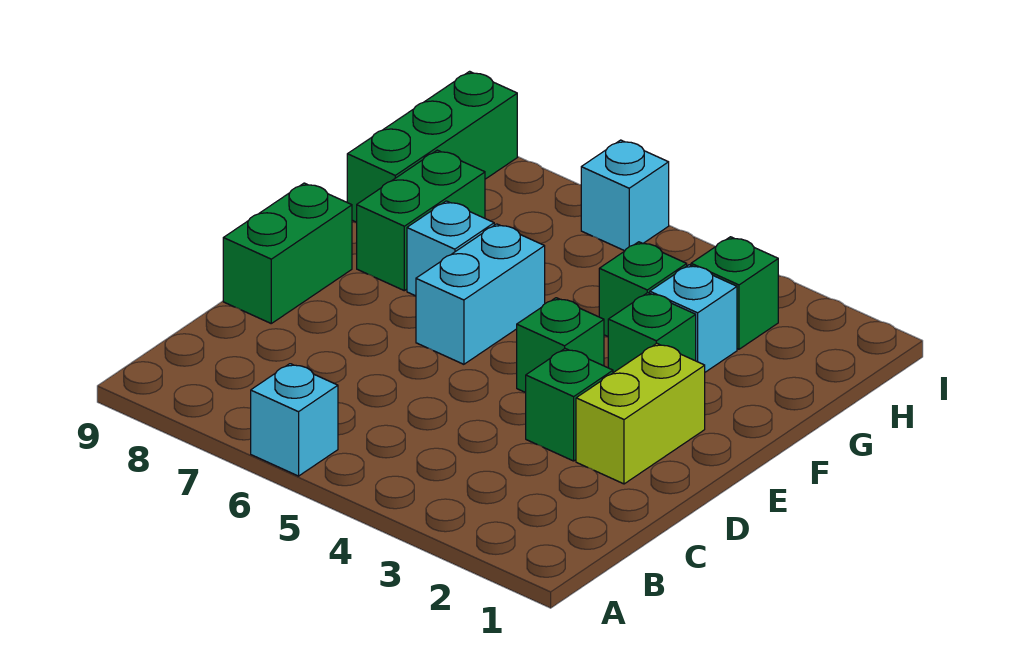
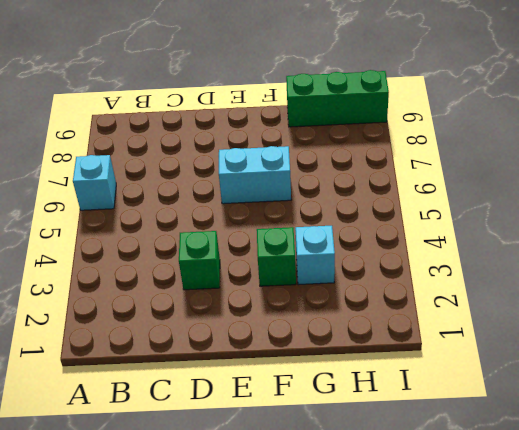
none -> lime 1x2 brick [576,343,705,484]
none -> green 1x2 brick [223,183,352,323]
none -> green 1x1 brick [517,298,604,393]

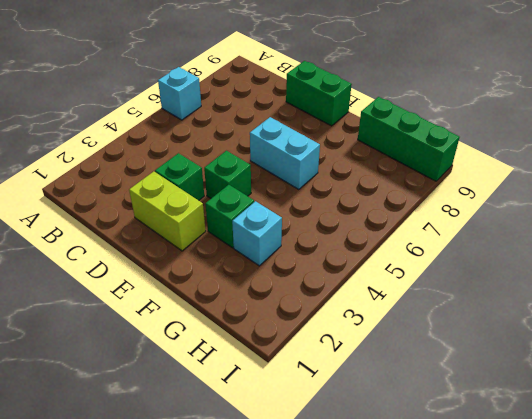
none -> cyan 1x1 brick [407,201,494,296]
none -> green 1x2 brick [357,150,485,291]
none -> green 1x1 brick [599,242,687,336]

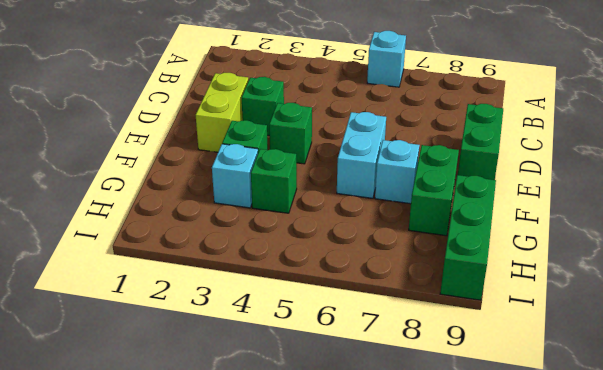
none -> green 1x1 brick [691,237,778,349]
none -> cyan 1x1 brick [581,140,669,251]

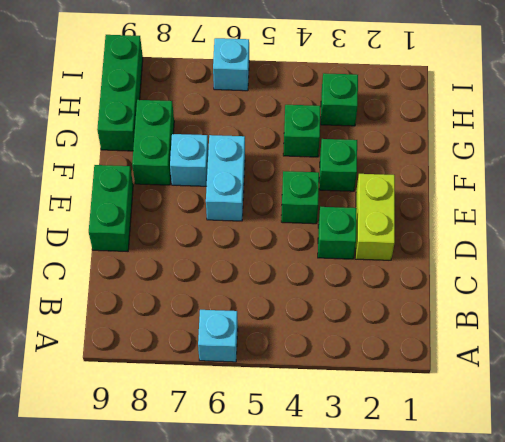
none -> cyan 1x1 brick [650,265,737,372]

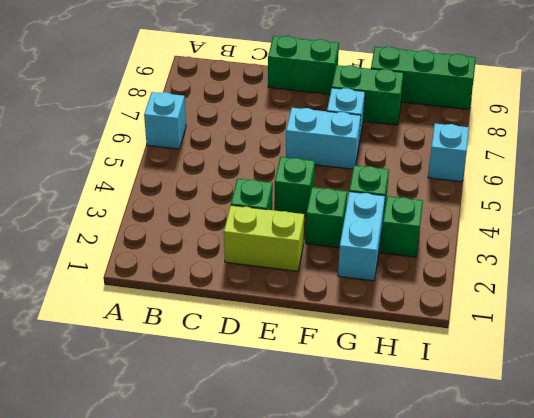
cyan 1x2 brick [338,192,385,281] -> cyan 1x1 brick [650,265,737,372]

